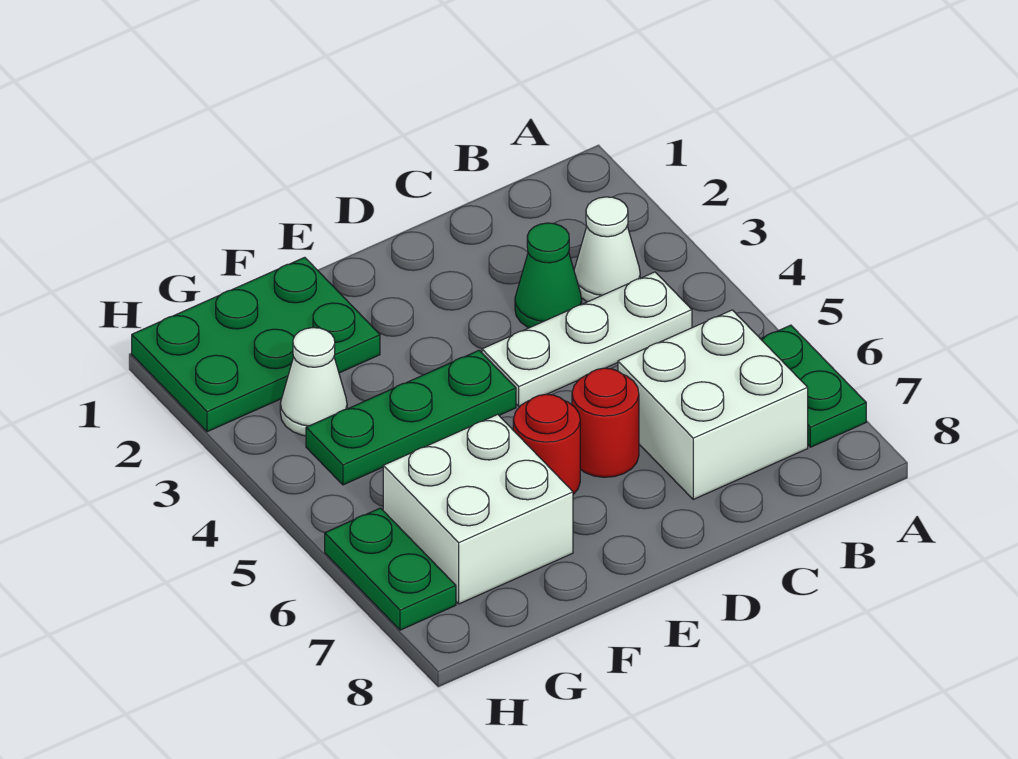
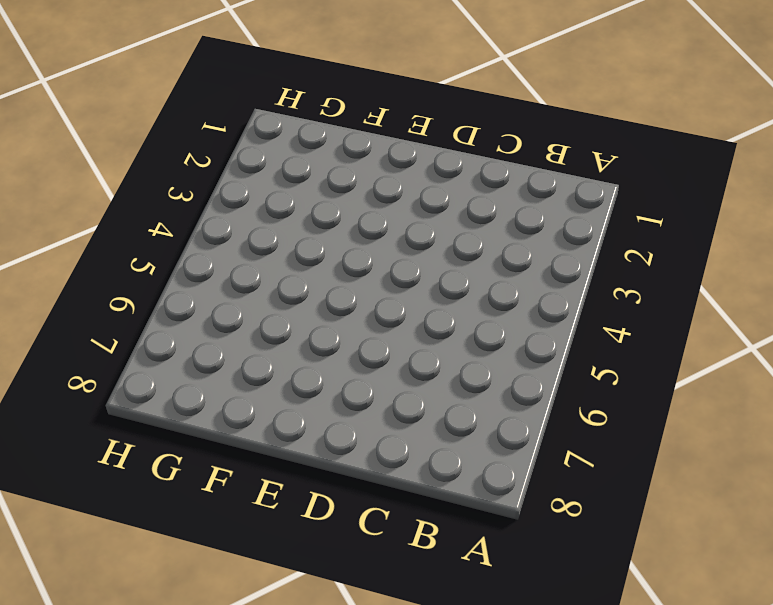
none -> green 1x2 plate [761,325,866,447]
none -> white 1x1 cone [574,197,640,302]
none -> white 1x3 plate [482,272,692,406]

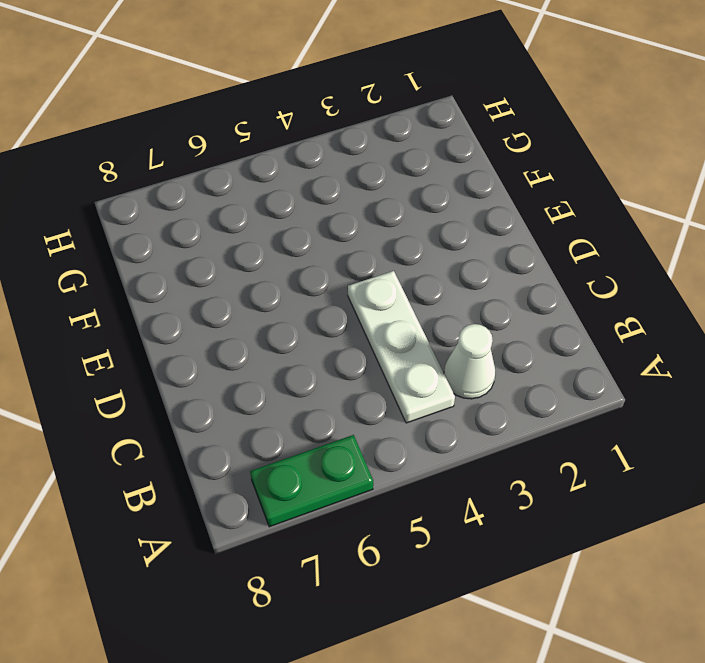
none -> white 2x2 brick [618,310,808,499]
none -> green 1x1 cone [515,223,582,328]
none -> red 1x1 round brick [572,368,639,477]

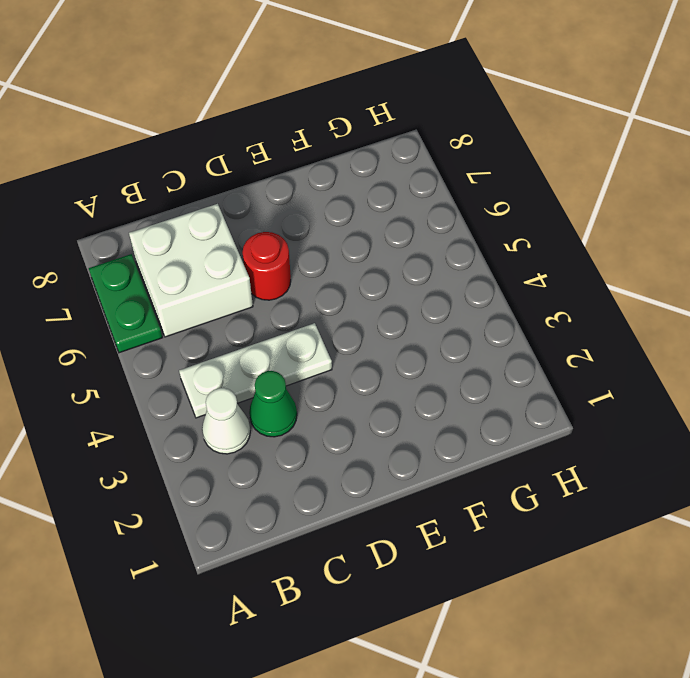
none -> green 1x3 plate [306,350,516,485]
none -> red 1x1 round brick [513,394,580,494]
none -> green 2x3 plate [132,257,380,432]

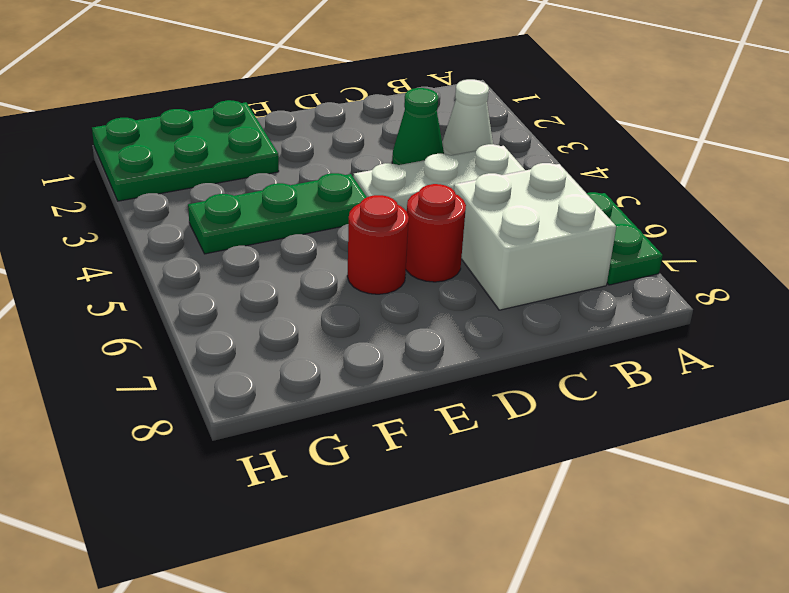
none -> white 2x2 brick [383,414,573,604]
none -> white 1x1 cone [280,328,347,436]
none -> green 1x2 plate [325,508,456,630]

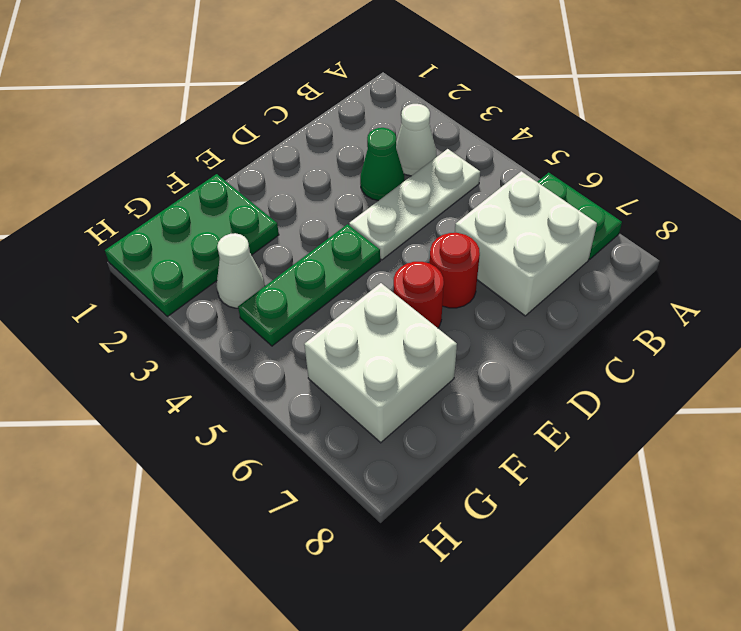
none -> green 1x2 plate [325,508,456,630]

